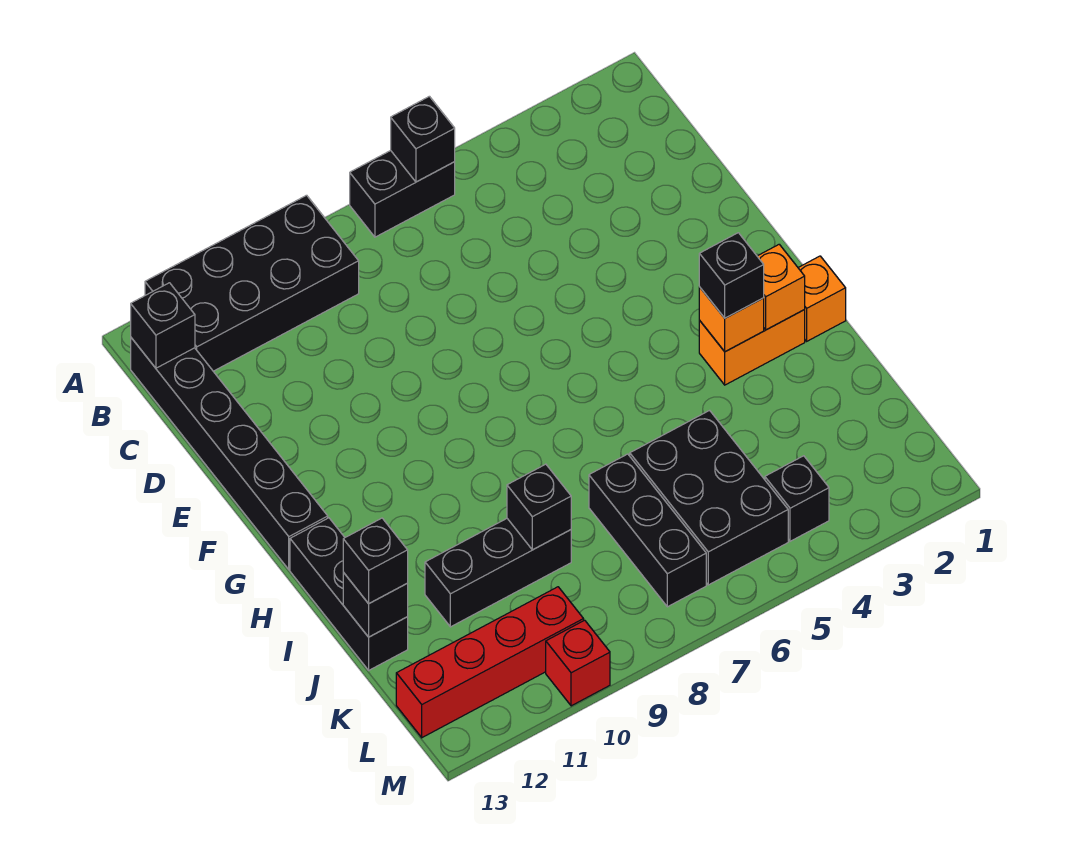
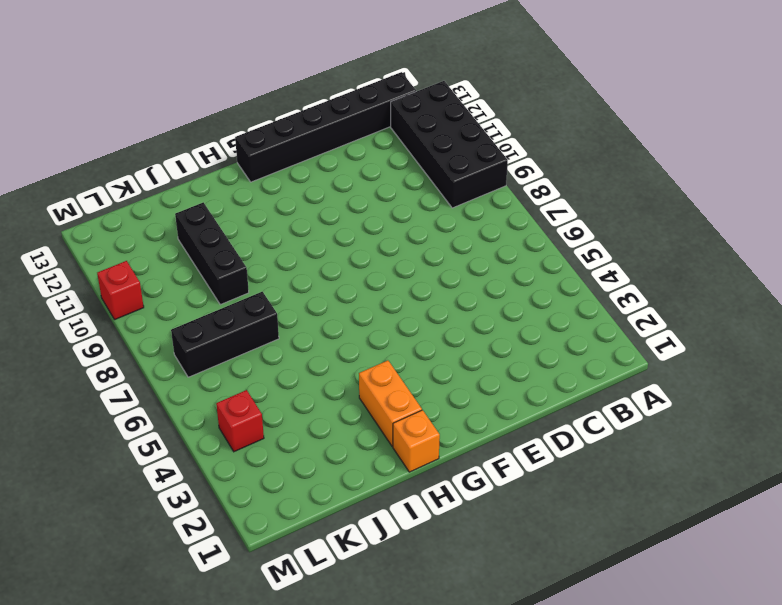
red 1x1 brick [216,390,264,452] -> black 1x1 brick [765,456,829,541]
none -> black 1x2 brick [350,151,455,237]
none -> black 1x3 brick [290,518,408,670]
none -> black 2x3 brick [630,410,788,585]

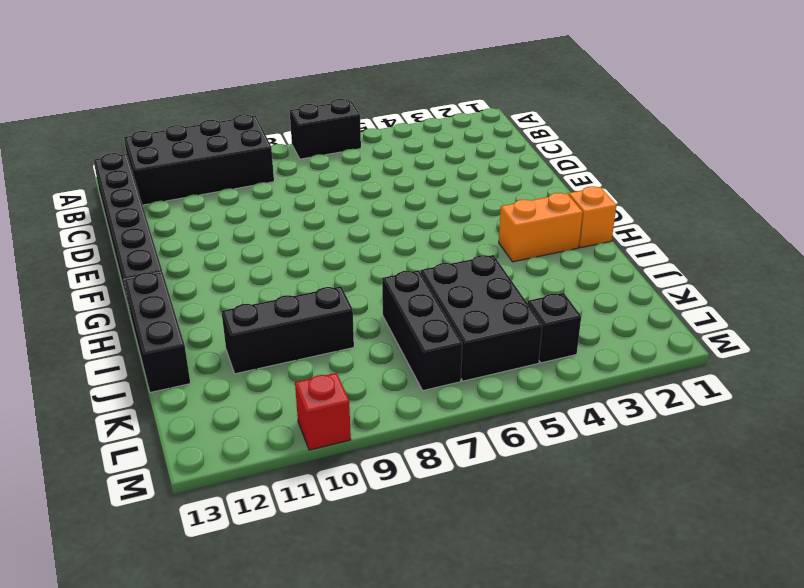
none -> red 1x4 brick [396,587,584,738]
none -> black 1x1 brick [391,96,455,182]
none -> black 1x1 brick [131,283,195,368]

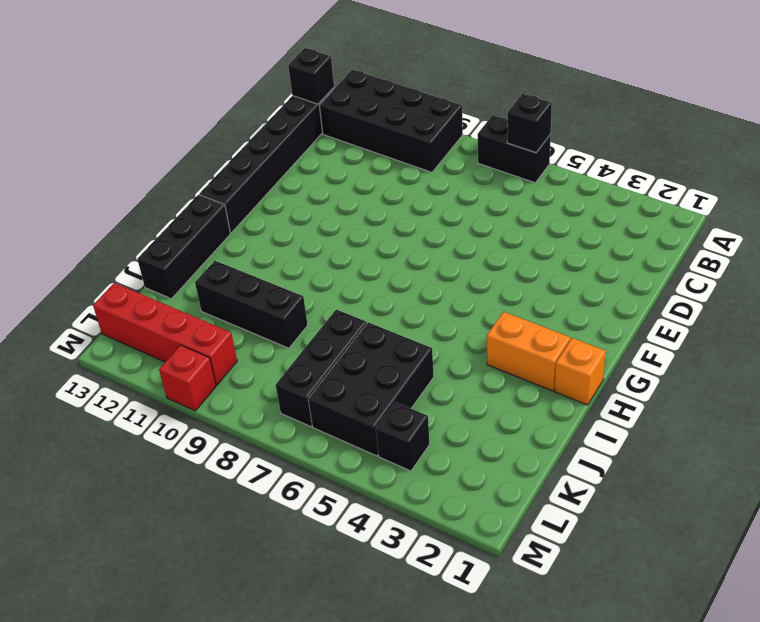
none -> orange 1x1 brick [757,244,805,330]
none -> orange 1x1 brick [699,287,764,352]
none -> black 1x1 brick [507,464,571,550]

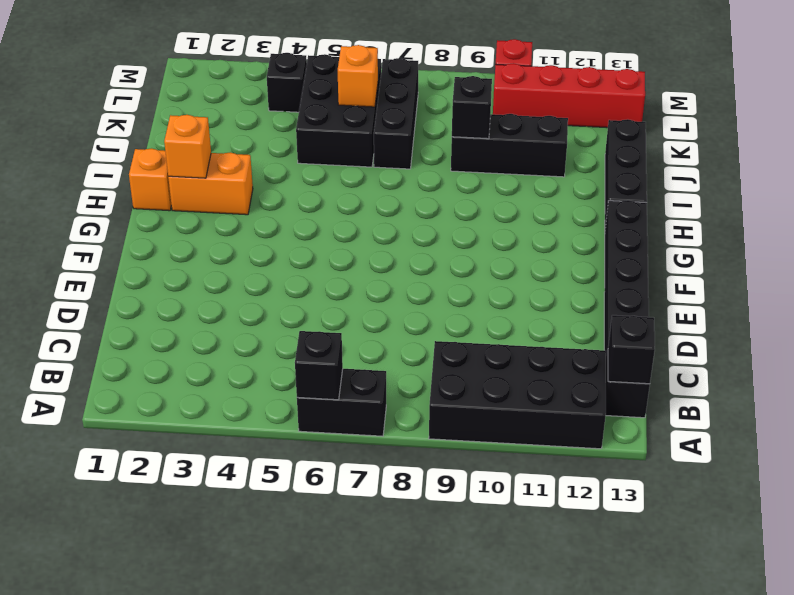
orange 1x1 brick [338,45,378,107] -> orange 1x1 brick moved to [699,287,764,352]
none -> black 1x1 brick [343,573,408,637]
none -> black 1x1 brick [699,233,764,318]
none -> black 1x1 brick [343,518,408,604]

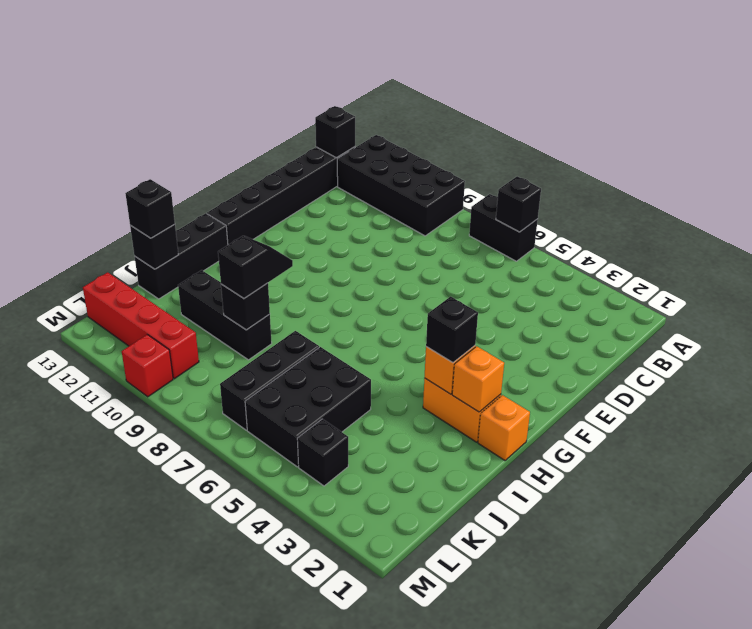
black 1x2 slope [218,236,293,298] -> none

